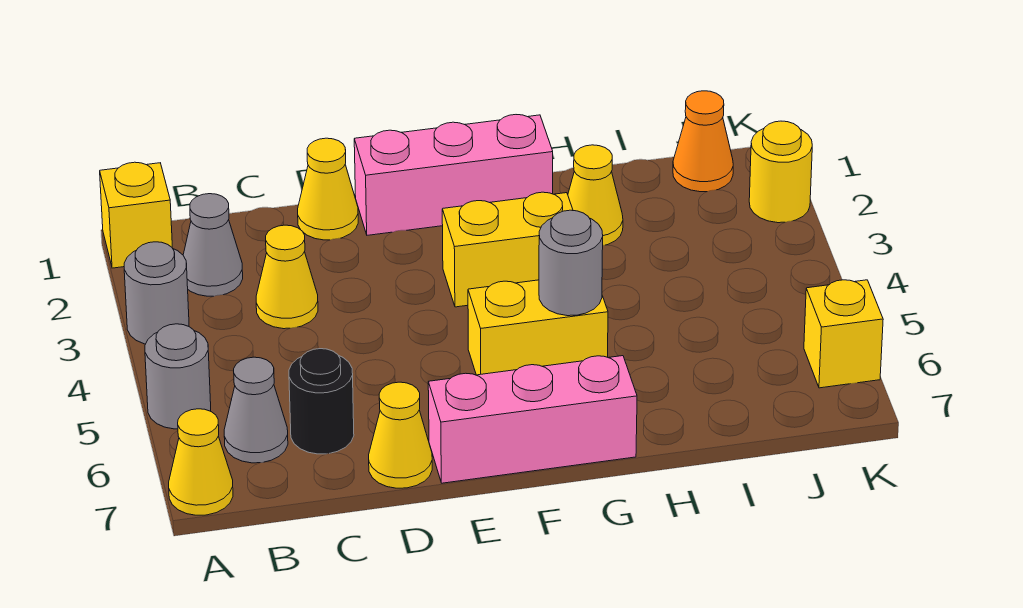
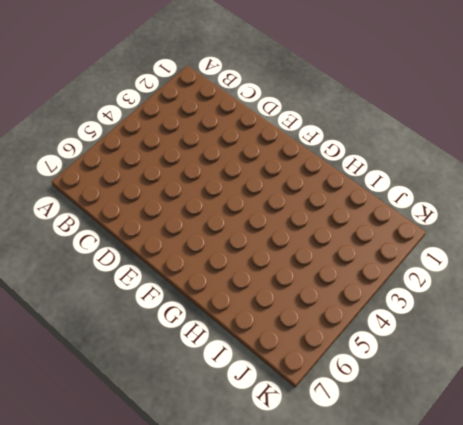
none -> yellow 1x1 brick [100,162,172,268]
none -> grey 1x1 round brick [124,242,189,344]
none -> grey 1x1 round brick [145,324,211,429]

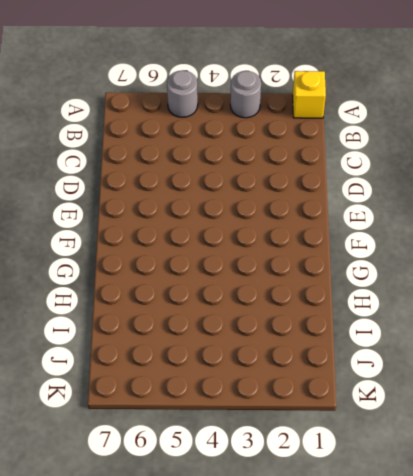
none -> yellow 1x1 cone [169,409,233,515]
none -> grey 1x1 cone [183,194,243,296]
none -> grey 1x1 cone [224,357,288,463]

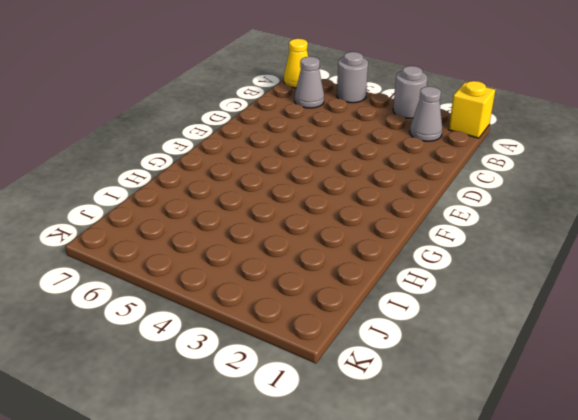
none -> yellow 1x1 cone [256,225,318,329]
none -> black 1x1 round brick [289,349,354,454]
none -> yellow 1x1 cone [298,138,358,240]

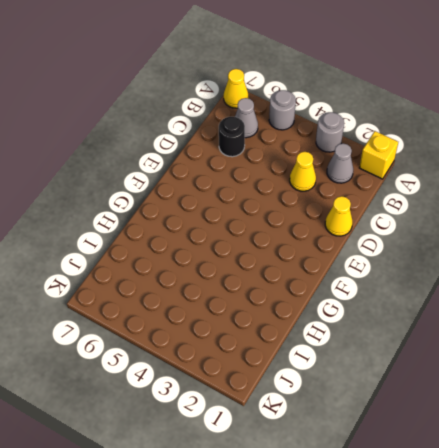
none -> yellow 1x1 cone [369,382,432,488]
none -> pink 1x3 brick [354,115,553,235]
none -> pink 1x3 brick [428,356,637,483]

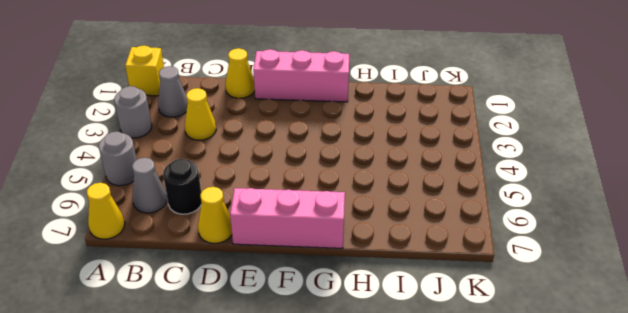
none -> yellow 1x2 brick [442,192,573,307]
none -> yellow 1x2 brick [468,280,608,375]
none -> yellow 1x1 cone [568,145,623,245]

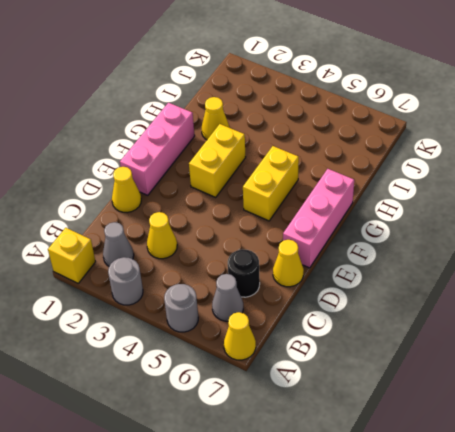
none -> orange 1x1 cone [673,91,733,192]
none -> yellow 1x1 round brick [749,121,812,223]
none -> yellow 1x1 brick [804,280,883,388]

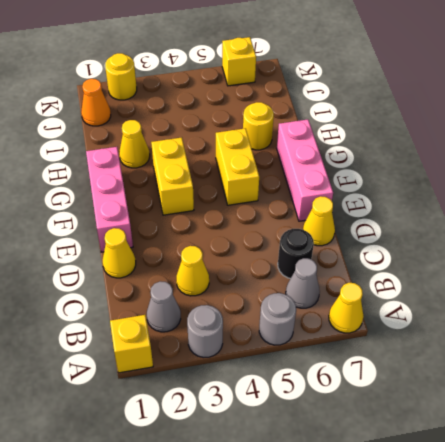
yellow 1x1 round brick [243,102,274,150] -> none
none -> grey 1x1 round brick [539,210,603,316]

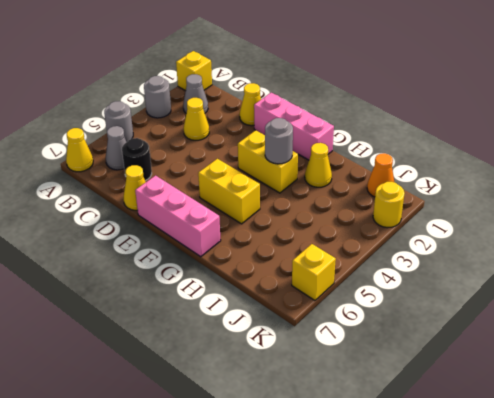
grey 1x1 round brick [265,118,293,164] -> grey 1x1 round brick moved to [539,210,603,316]

